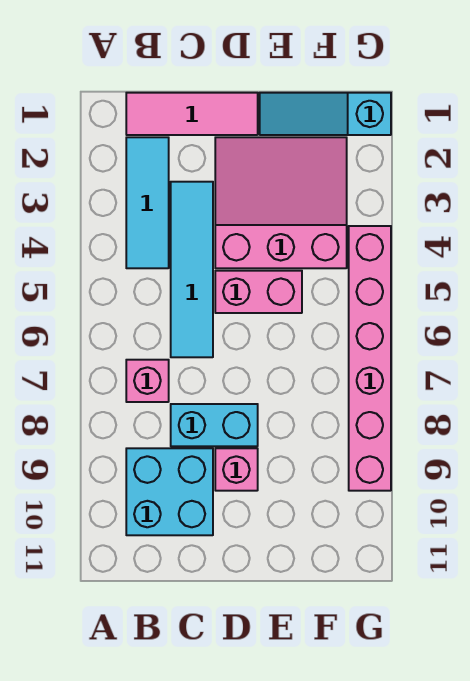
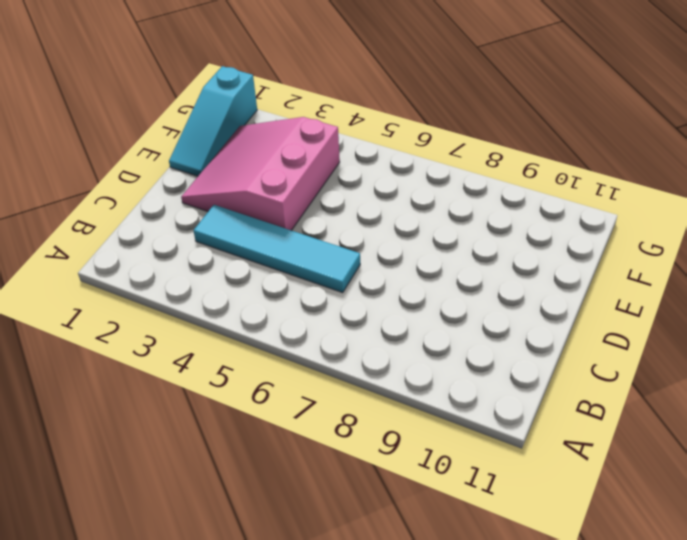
none -> pink 1x3 tile [126,93,258,135]
none -> cyan 1x3 tile [126,137,169,268]

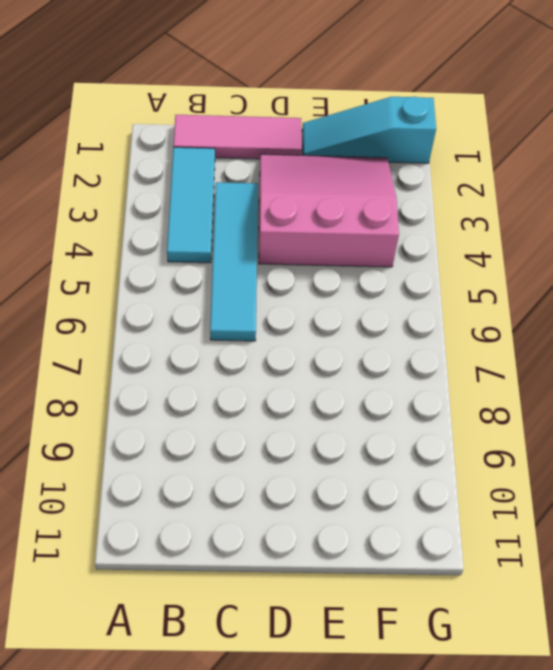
none -> pink 1x1 brick [126,360,169,402]
none -> cyan 2x2 brick [126,448,213,535]

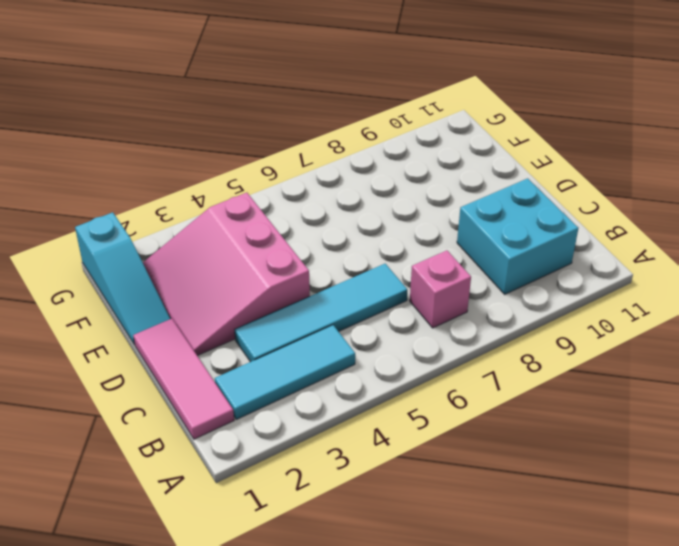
none -> cyan 1x2 brick [171,404,258,446]
none -> pink 1x2 brick [215,271,302,313]

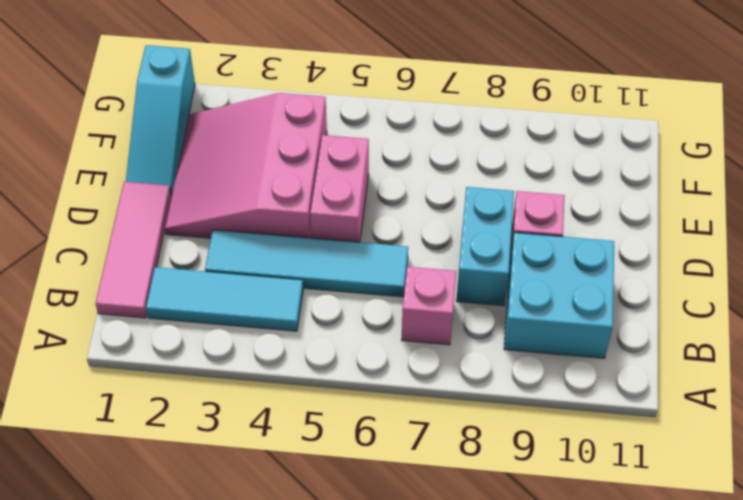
none -> pink 1x6 brick [349,226,391,491]

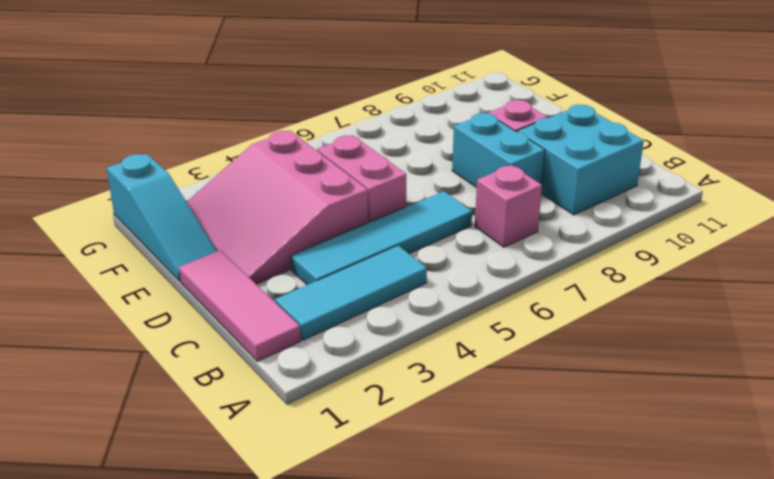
none -> pink 1x6 brick [349,226,391,491]

